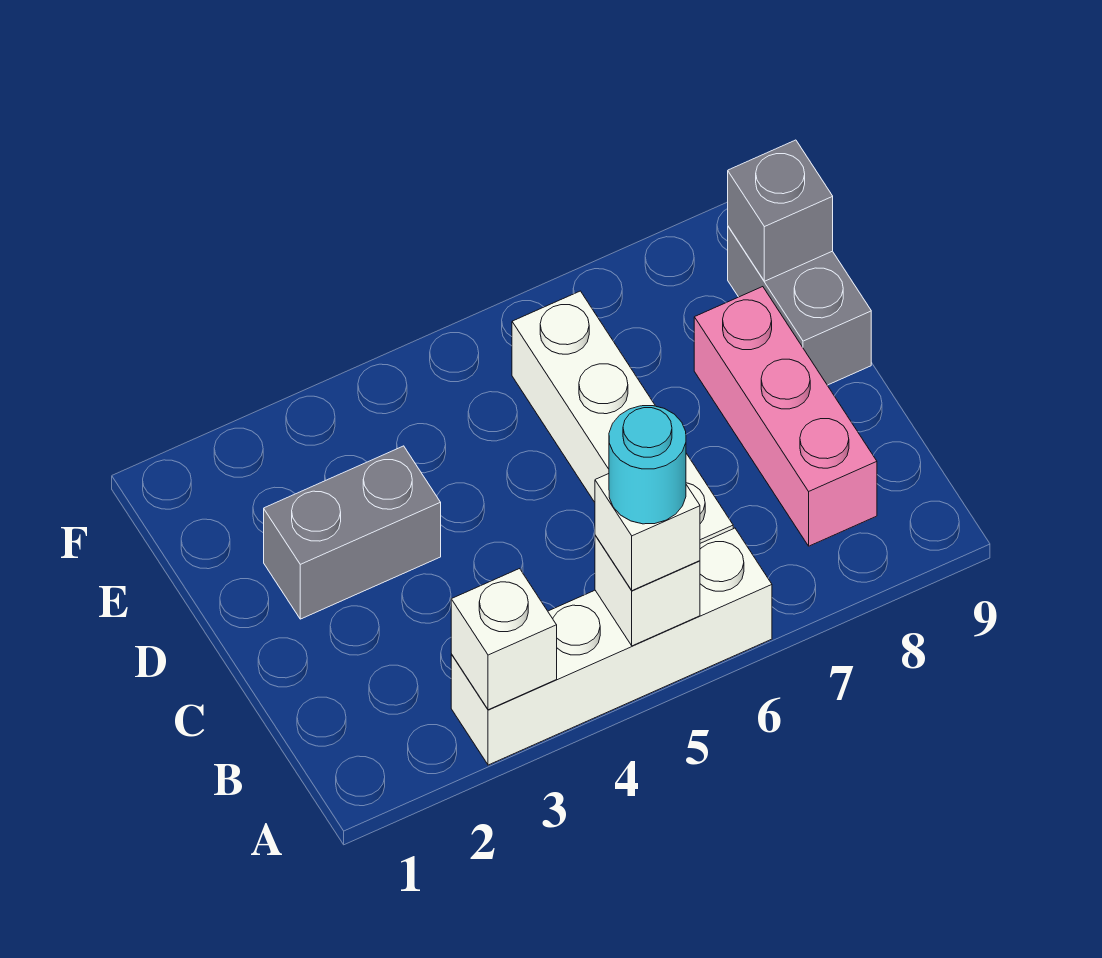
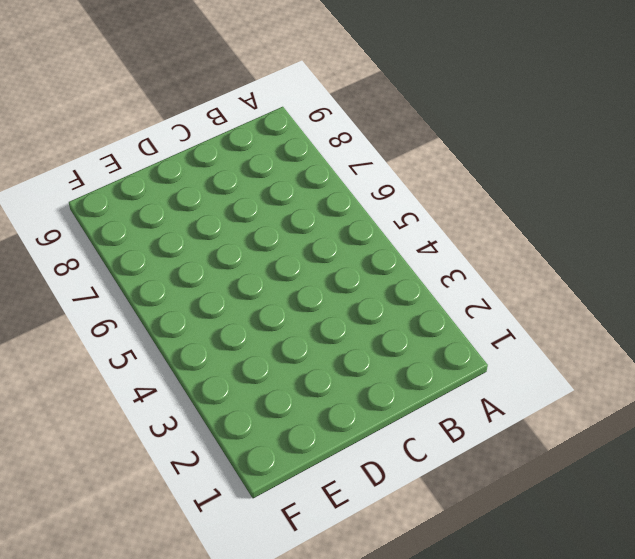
none -> white 1x4 brick [451,528,772,765]
none -> white 1x4 brick [512,291,733,543]

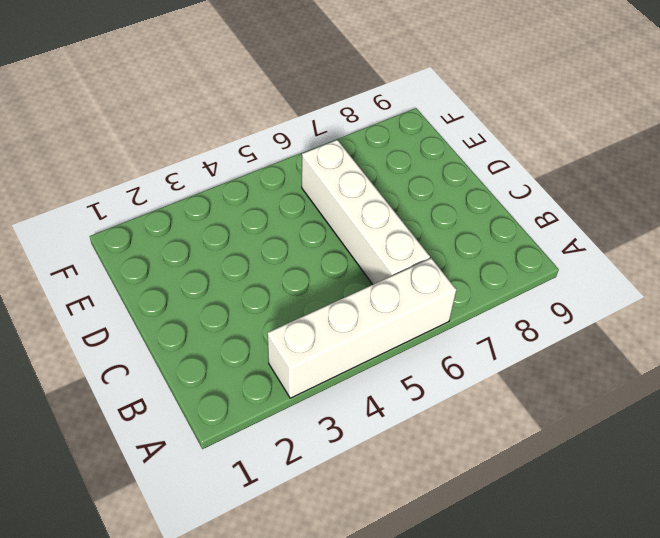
none -> pink 1x3 brick [694,287,877,546]
none -> grey 1x2 brick [264,446,441,619]

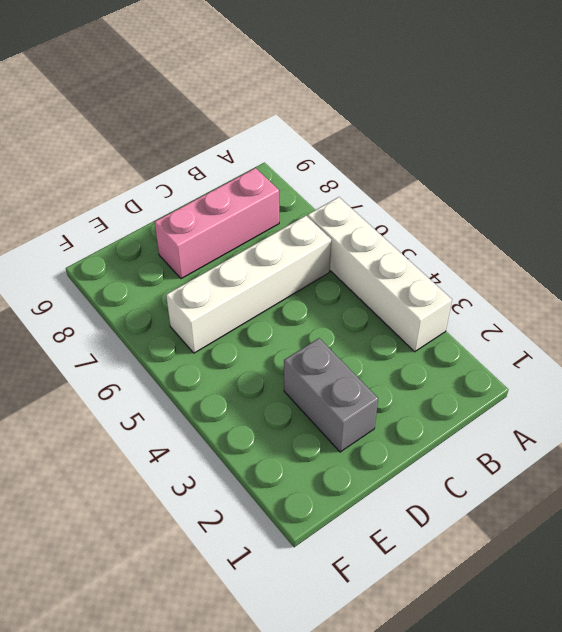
none -> grey 1x2 brick [728,227,871,385]
none -> white 1x1 brick [451,569,557,710]

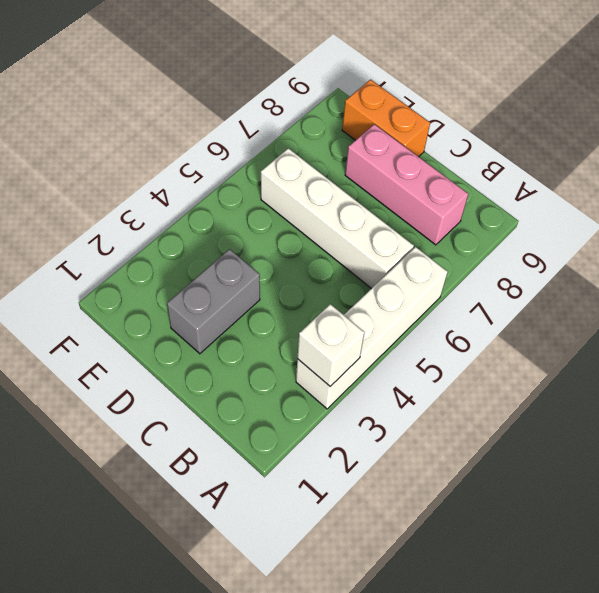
orange 1x2 brick [342,80,430,157] -> grey 1x2 brick [728,227,871,385]
none -> white 1x1 brick [595,535,700,646]
none -> grey 1x1 brick [728,140,833,281]

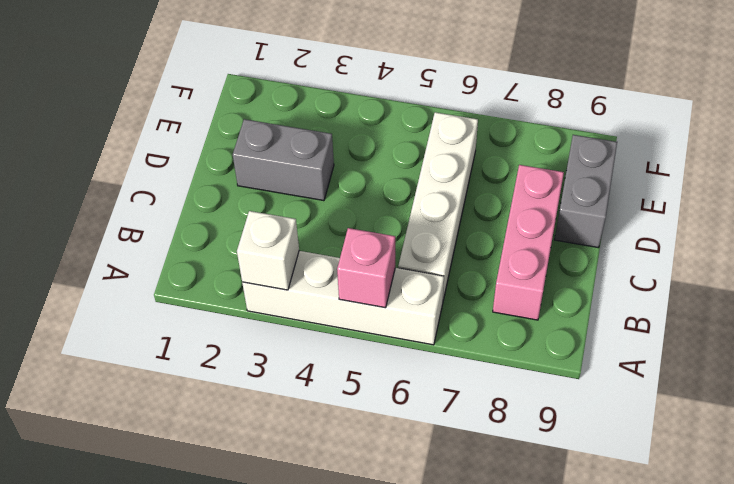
pink 1x1 brick [337,228,395,308] -> white 1x1 brick [595,535,700,646]
none -> grey 1x1 brick [728,140,833,281]
none -> white 1x1 brick [595,474,700,591]

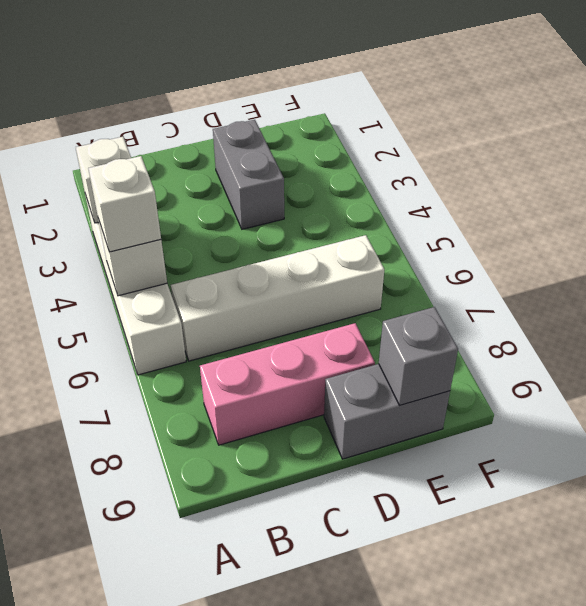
none -> cyan 1x1 round brick [609,406,686,524]

